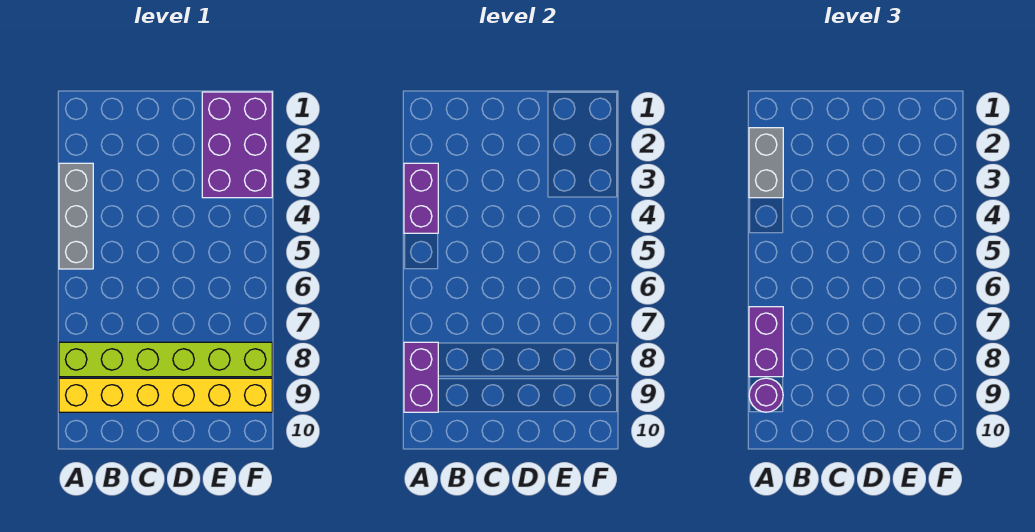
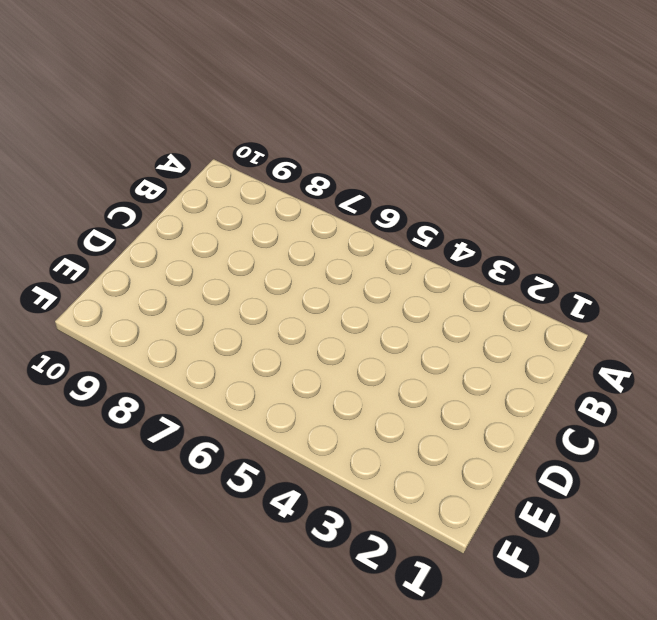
none -> grey 1x3 brick [59,163,93,269]
none -> lime 1x6 brick [59,342,272,377]

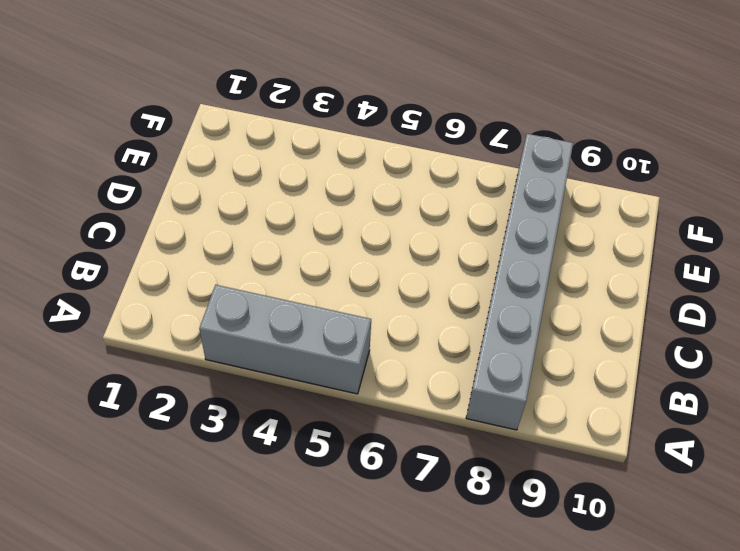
grey 1x6 brick [466,134,573,430] -> lime 1x6 brick [59,342,272,377]
none -> yellow 1x6 brick [59,378,272,412]
none -> purple 2x3 brick [202,92,272,198]

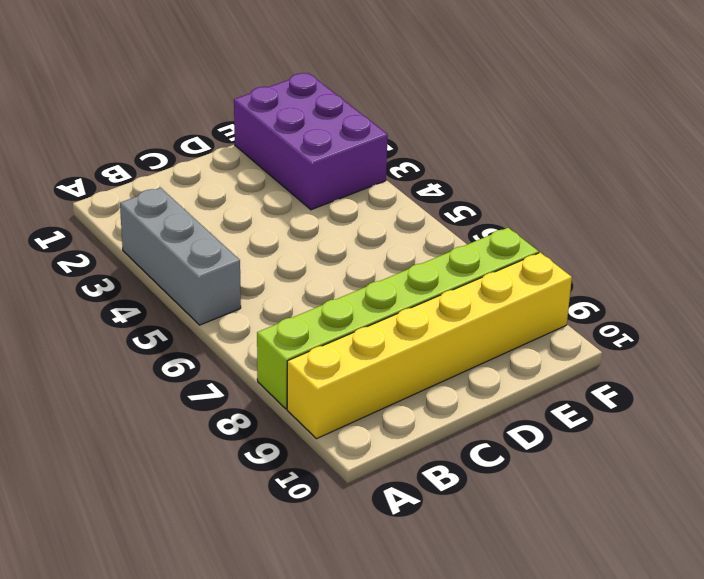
none -> purple 1x2 brick [404,163,438,233]
none -> purple 1x2 brick [404,342,438,412]

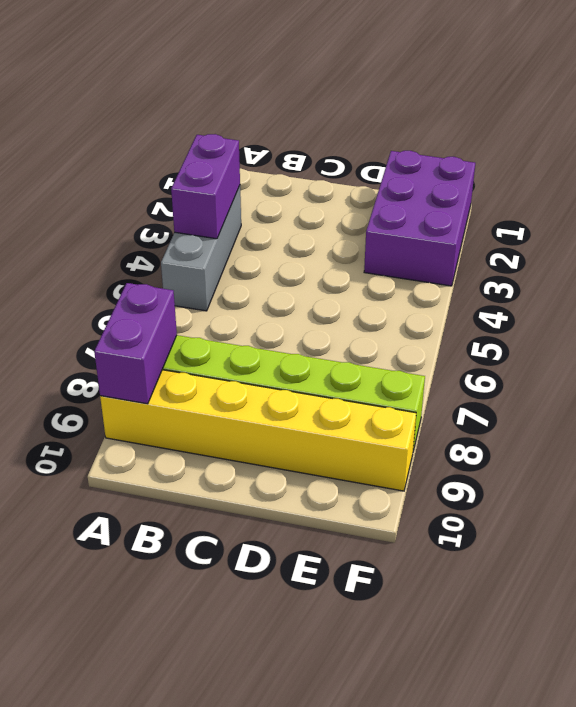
none -> grey 1x2 brick [749,128,783,198]
none -> purple 1x2 brick [749,307,783,377]

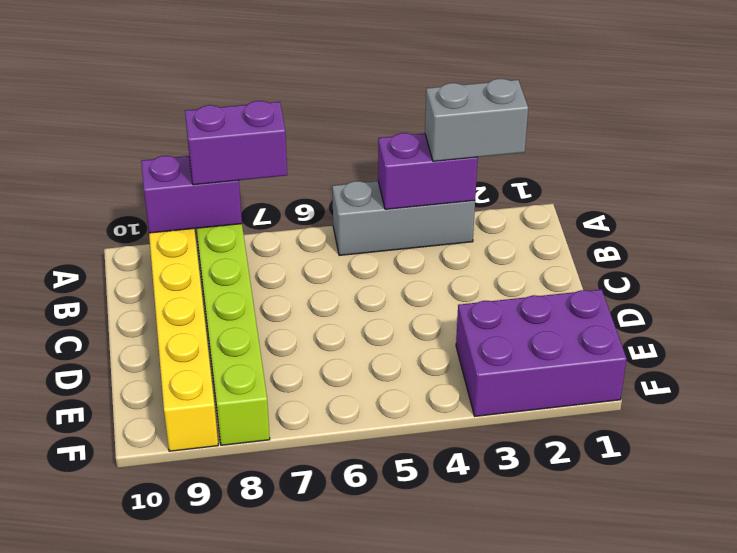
none -> purple 1x1 round brick [749,378,783,412]

